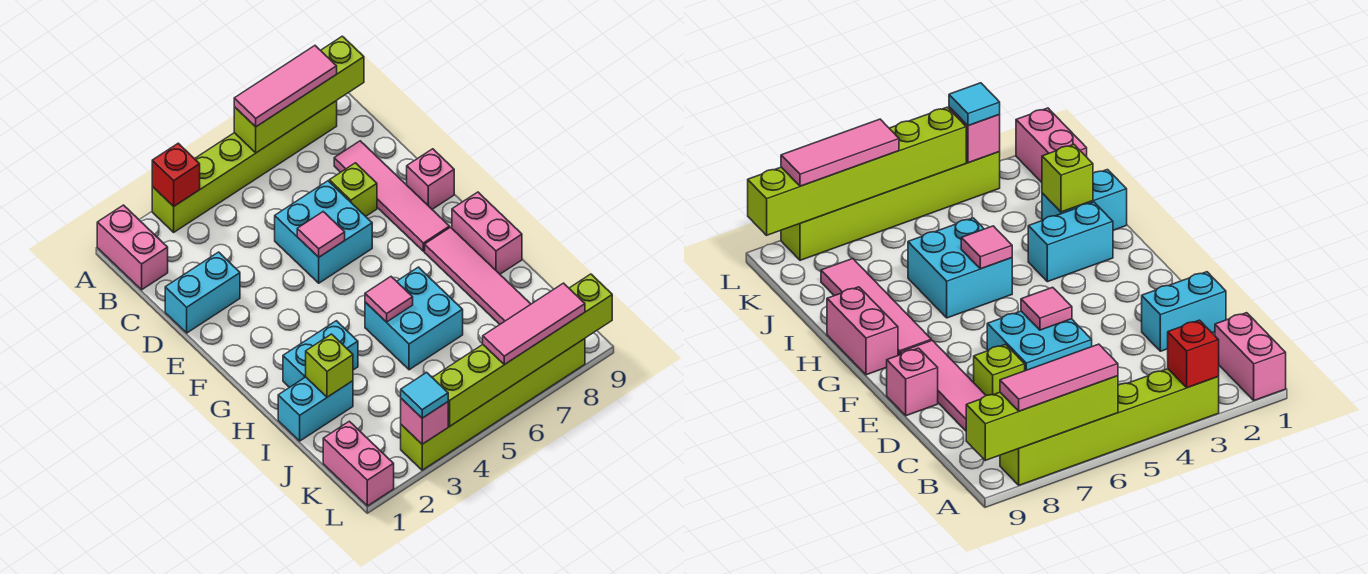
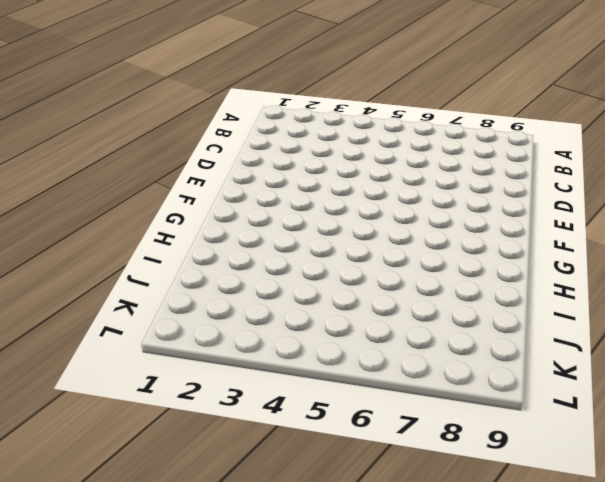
none -> pink 1x2 brick [97,205,168,290]
none -> lime 1x6 brick [152,101,337,232]
none -> pink 1x4 tile [334,141,450,251]

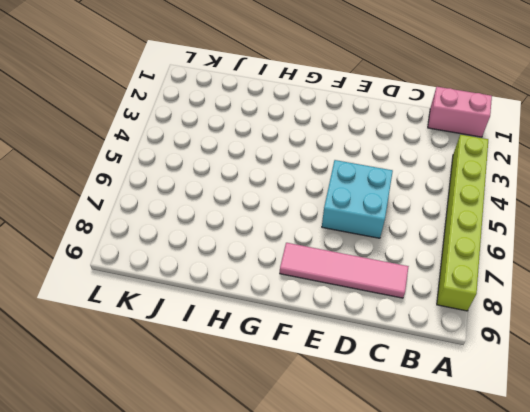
none -> cyan 1x2 brick [165,252,240,333]
none -> lime 1x1 brick [329,163,377,216]
none -> pink 1x1 brick [407,149,454,209]

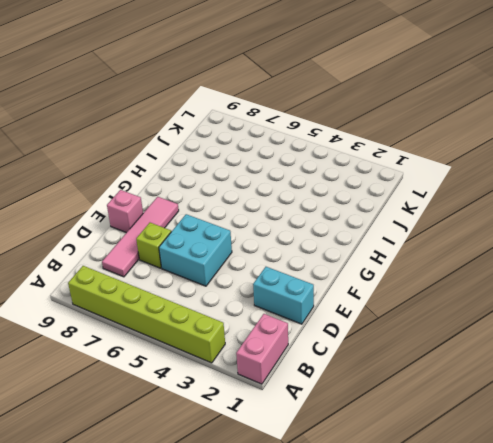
none -> pink 1x4 tile [425,227,531,324]
none -> pink 1x2 brick [452,192,522,274]
none -> cyan 1x2 brick [283,321,358,388]

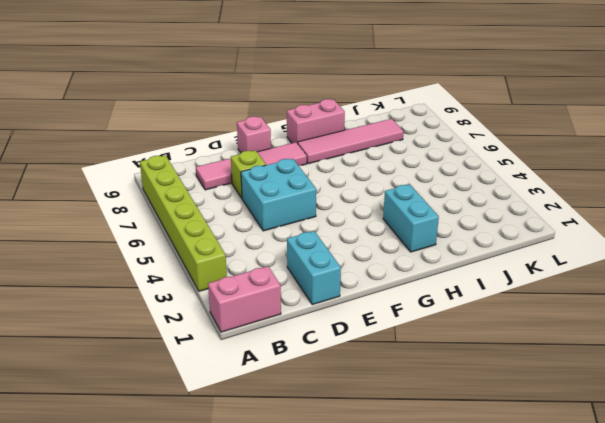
none -> cyan 2x2 brick [365,267,463,370]
none -> cyan 1x2 brick [278,377,353,441]
none -> pink 1x2 brick [323,421,394,506]

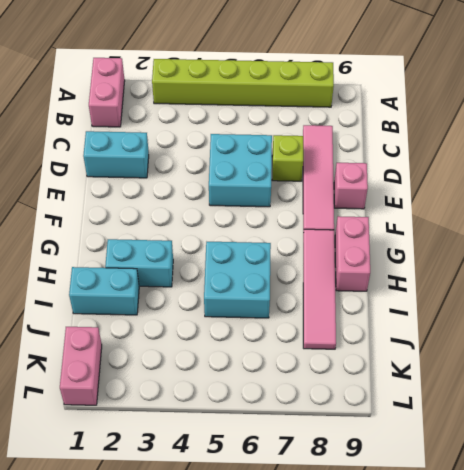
none -> lime 1x6 brick [401,339,585,470]
none -> red 1x1 brick [152,143,200,206]
none -> lime 1x4 brick [234,36,364,153]

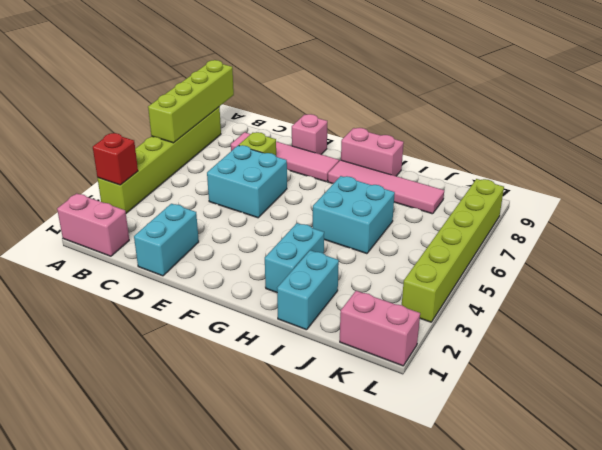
none -> pink 1x1 tile [297,212,345,257]
none -> pink 1x1 tile [365,277,413,322]
none -> lime 1x1 brick [306,334,353,397]

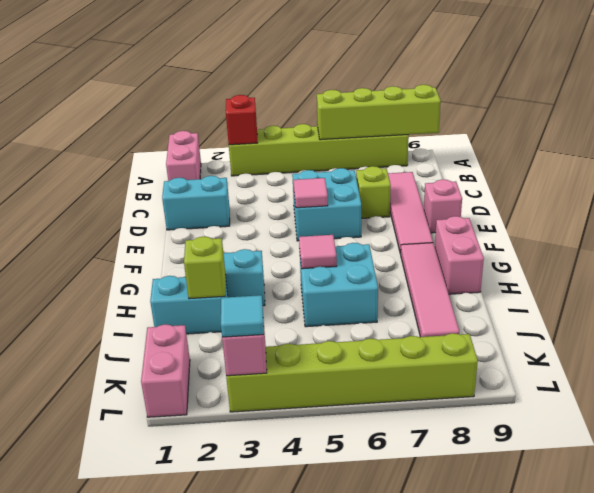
none -> lime 1x6 brick [432,274,612,426]
none -> pink 1x3 tile [234,46,337,127]
none -> pink 1x3 tile [483,283,585,365]

